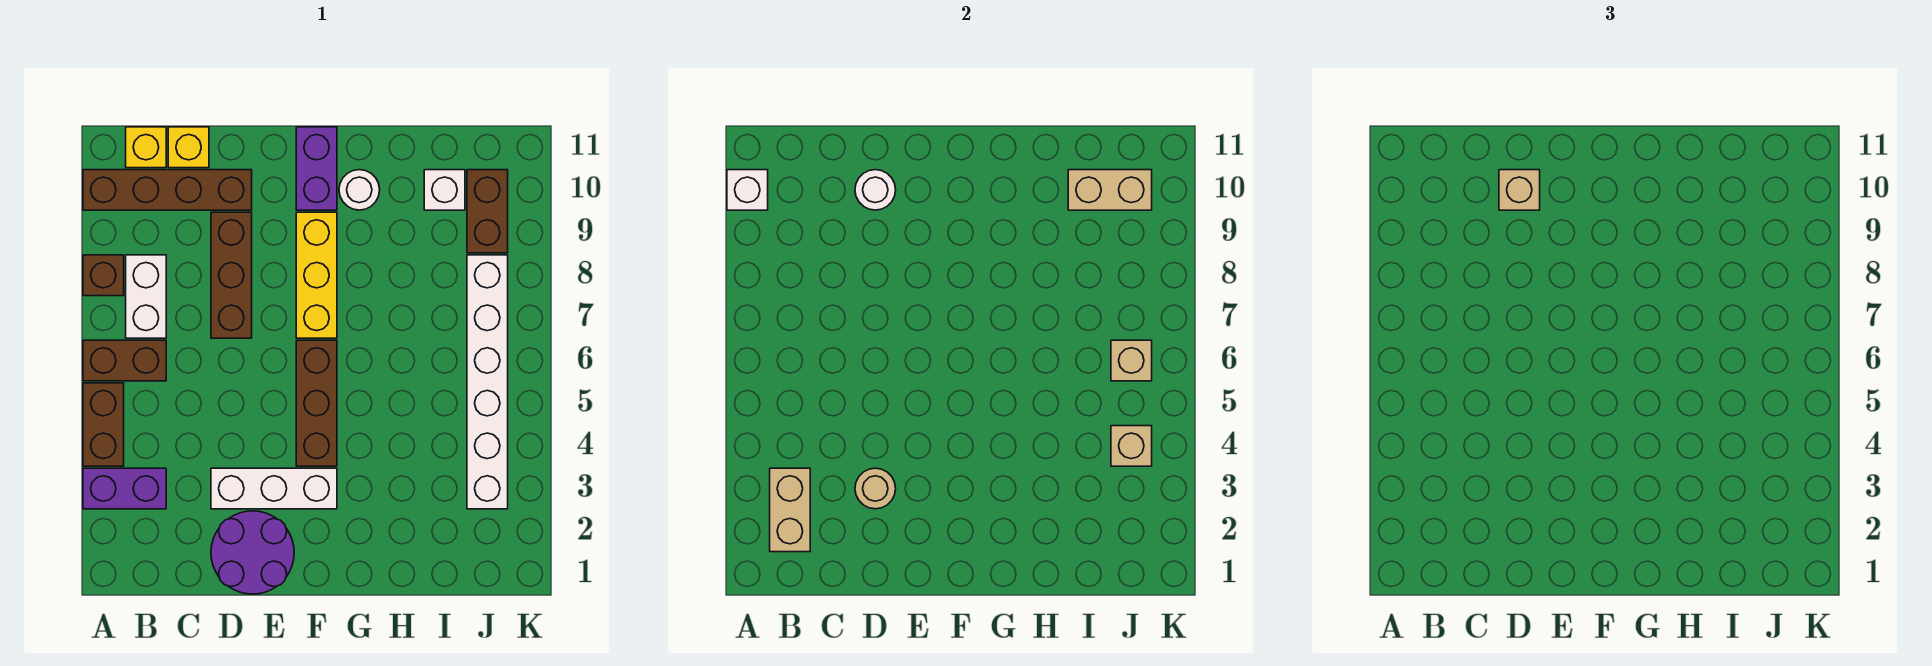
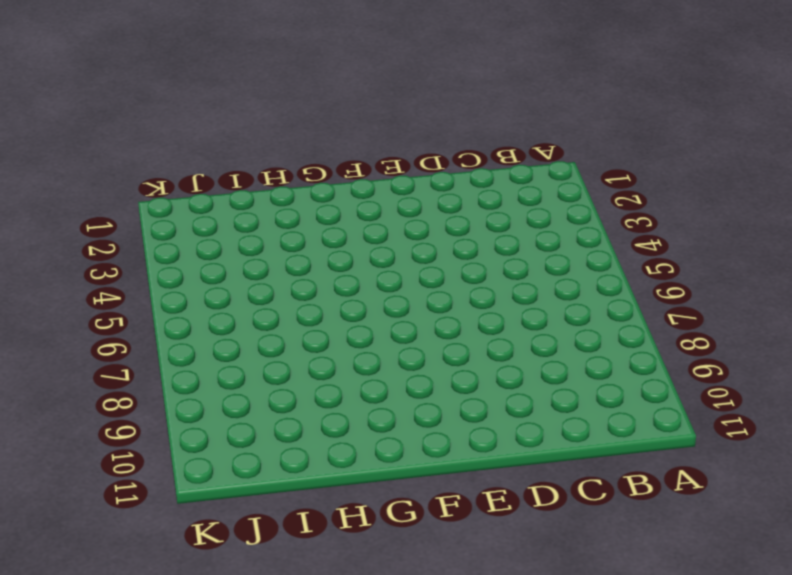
none -> purple 1x2 brick [83,468,166,509]
none -> brown 1x2 brick [83,383,124,466]
none -> brown 1x2 brick [83,340,166,381]

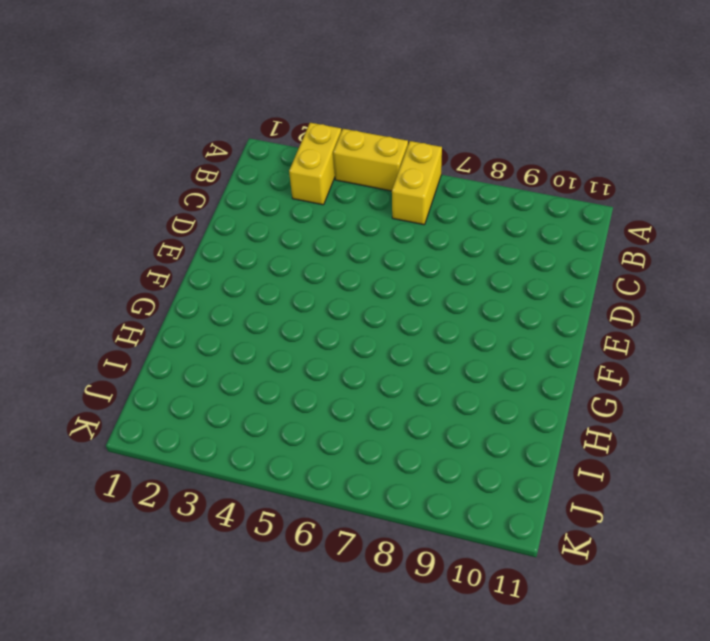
yellow 1x2 brick [289,123,341,205] -> purple 1x2 brick [83,468,166,509]
yellow 1x2 brick [333,129,408,191] -> brown 1x2 brick [83,383,124,466]
yellow 1x2 brick [392,141,442,225] -> brown 1x2 brick [83,340,166,381]
none -> brown 1x1 brick [83,255,124,296]
none -> brown 1x4 brick [83,170,252,210]
none -> white 1x2 brick [126,255,166,338]

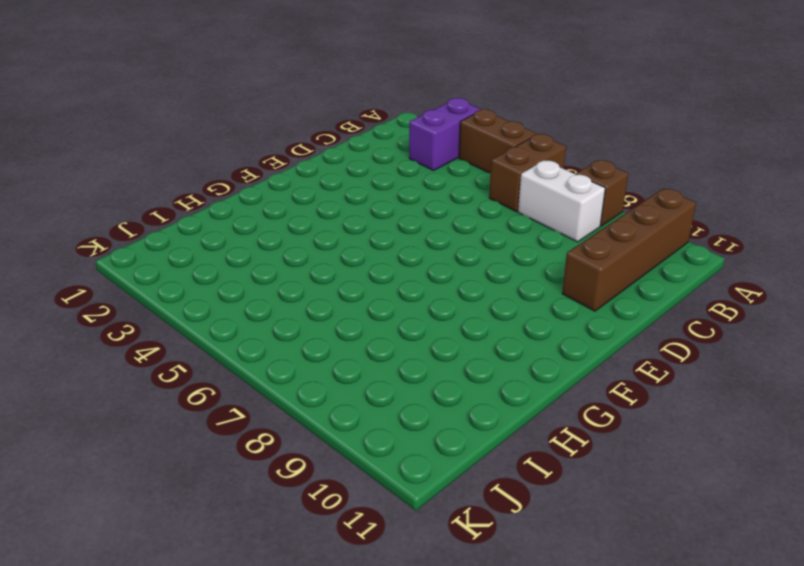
none -> yellow 1x1 brick [126,127,166,168]
none -> yellow 1x1 brick [168,127,209,168]
none -> purple 2x2 round brick [211,511,294,594]

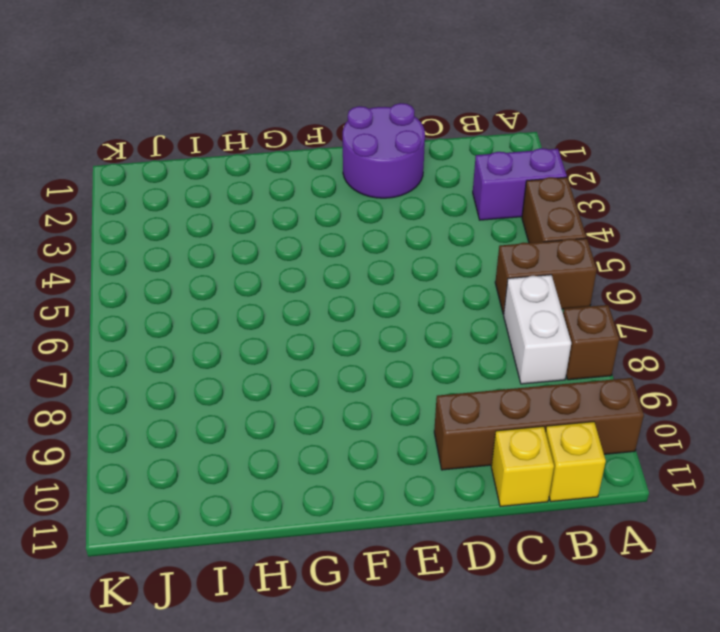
none -> white 1x3 brick [211,468,337,509]
none -> brown 1x3 brick [211,212,252,338]
none -> brown 1x3 brick [296,340,337,466]

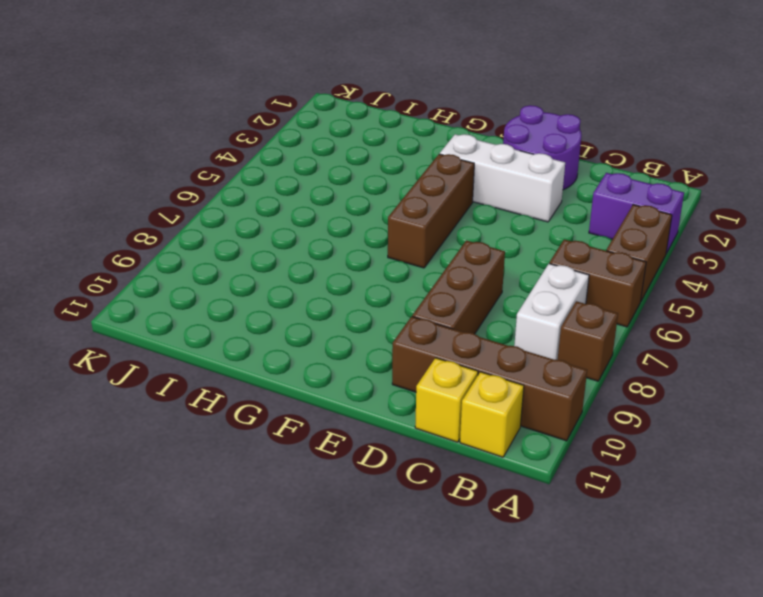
none -> yellow 1x3 brick [296,212,337,338]
none -> purple 1x2 brick [296,127,337,210]
none -> white 1x1 round brick [339,170,380,210]

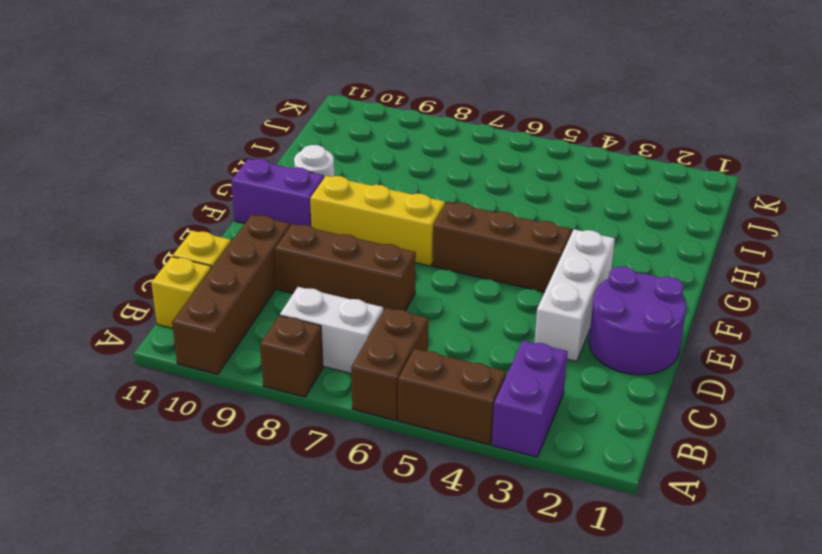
none -> white 1x1 brick [424,170,465,210]
none -> white 1x6 brick [467,255,508,509]
none -> brown 1x2 brick [467,170,508,253]

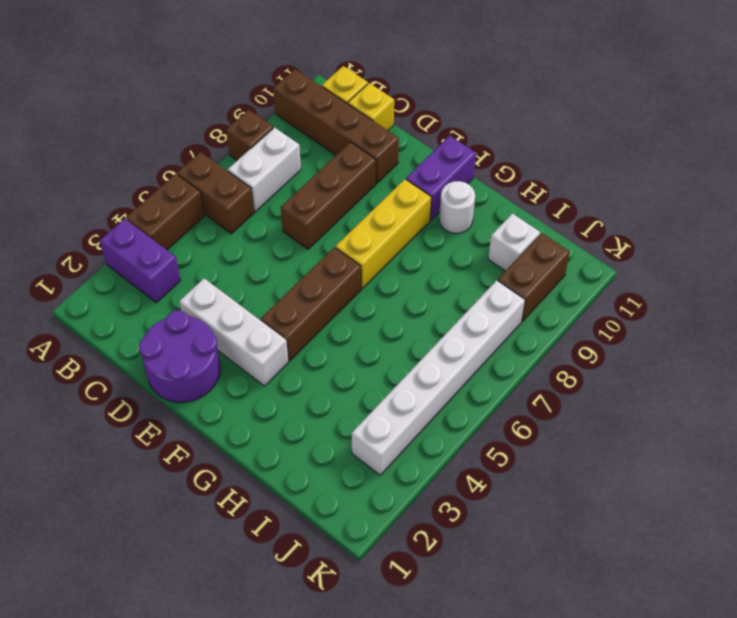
none -> white 1x1 brick [727,170,768,210]
none -> tan 1x2 brick [770,468,810,552]
none -> tan 1x1 round brick [855,468,896,509]

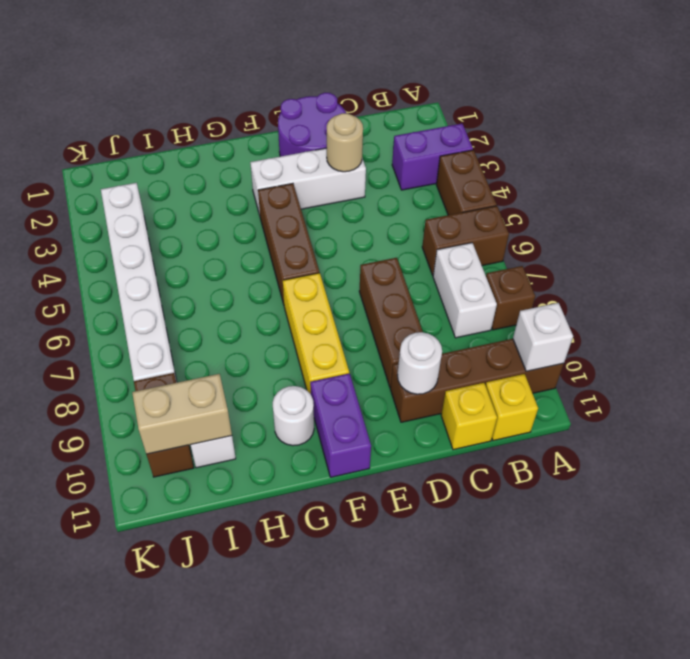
none -> tan 1x2 brick [770,468,810,552]
none -> tan 1x1 brick [1111,426,1152,466]
none -> tan 1x1 brick [1111,340,1152,381]

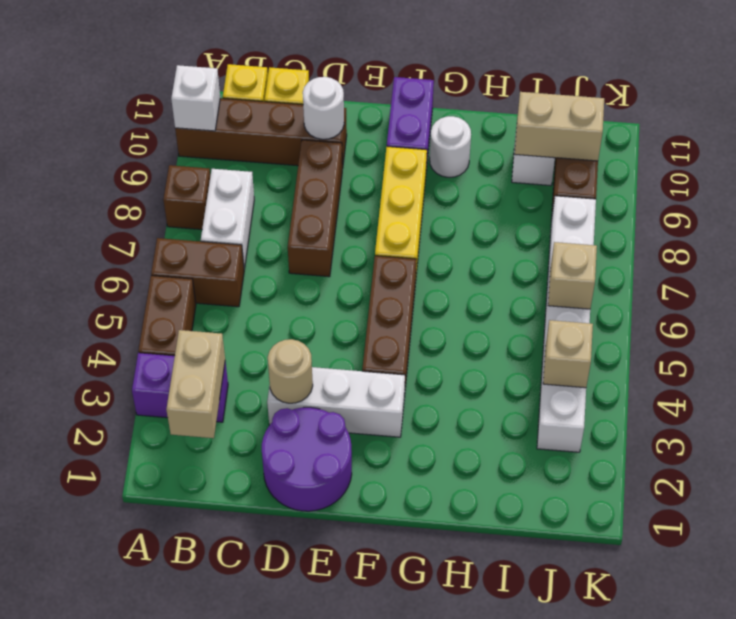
none -> tan 1x1 brick [1499,170,1540,210]

